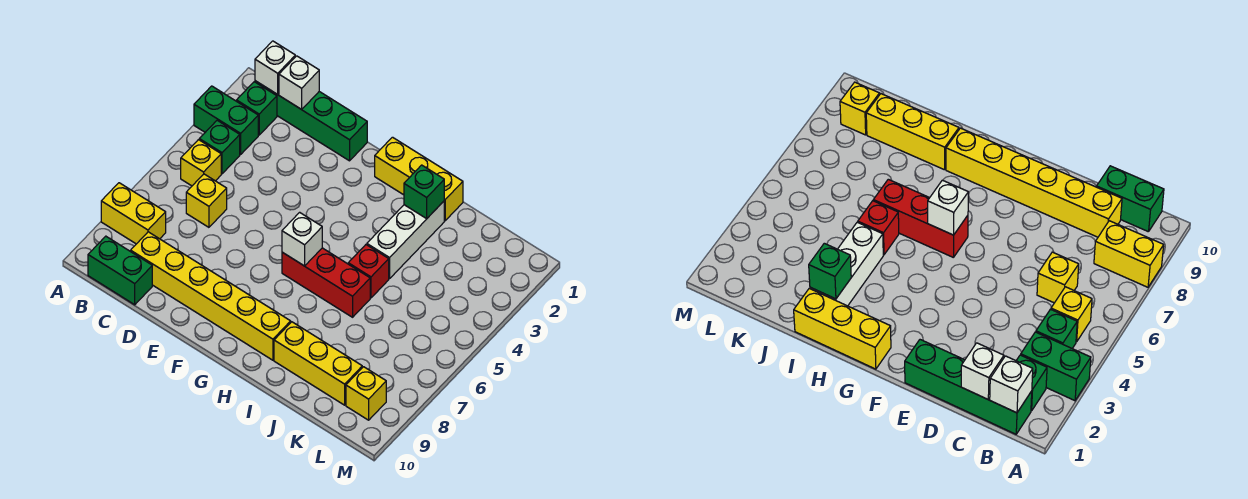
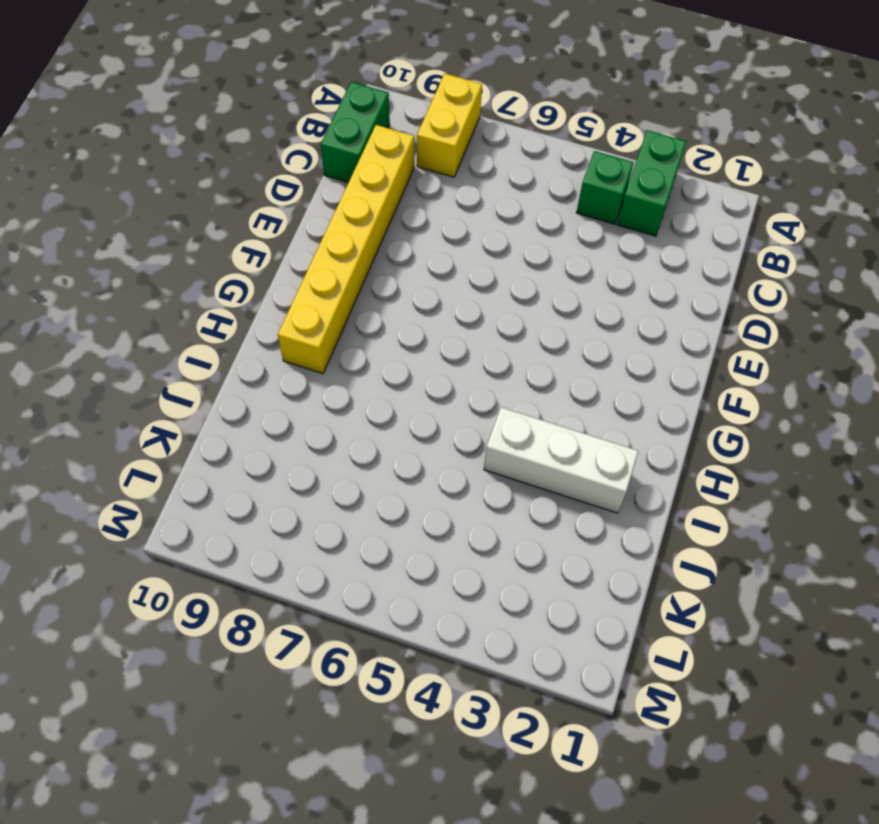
none -> green 1x4 brick [255,81,367,161]
none -> green 1x1 brick [236,82,277,135]
none -> yellow 1x1 brick [181,140,221,186]

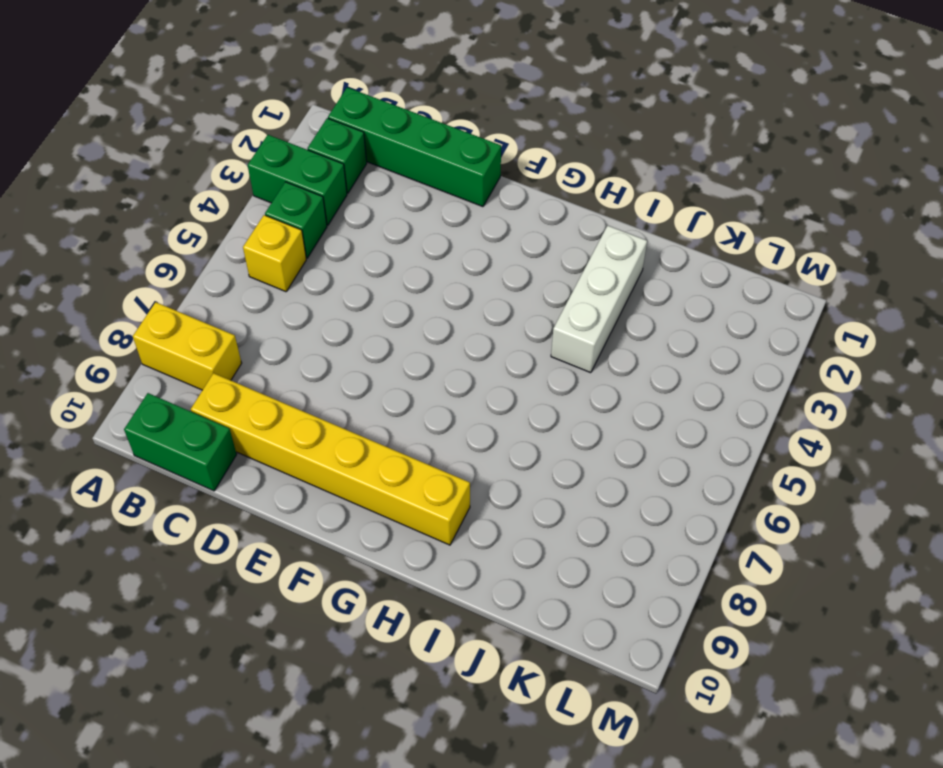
none -> yellow 1x1 brick [186,174,227,227]
none -> yellow 1x3 brick [375,137,463,221]
none -> red 1x3 brick [282,248,370,317]

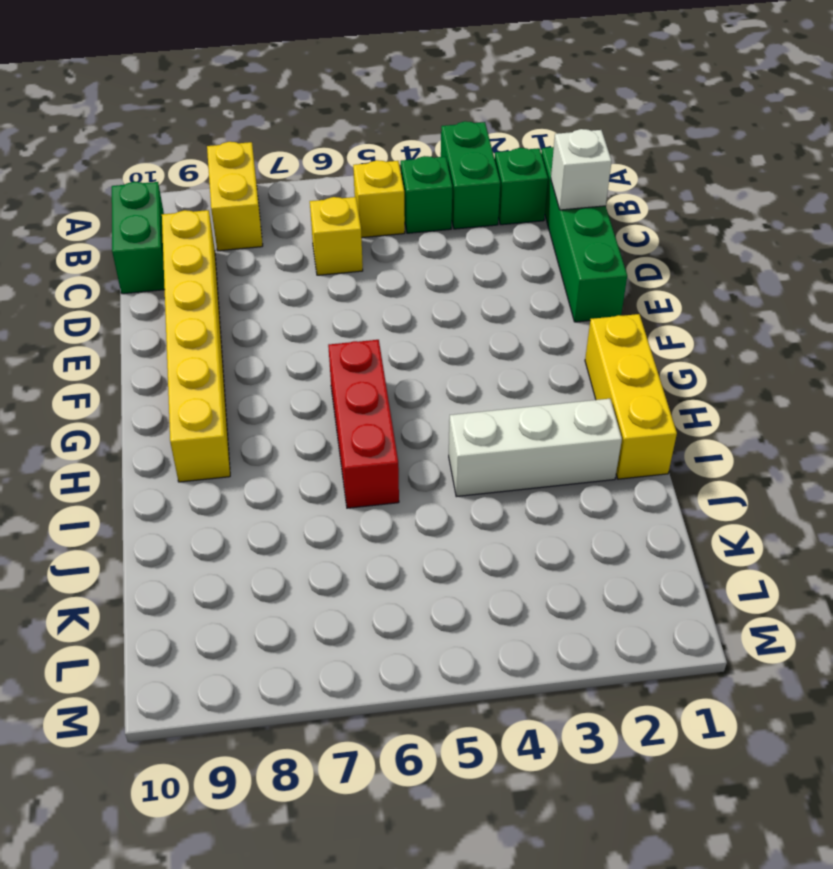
none -> red 1x1 brick [348,245,389,298]
none -> yellow 1x3 brick [274,322,362,405]
none -> yellow 1x1 brick [346,367,386,420]

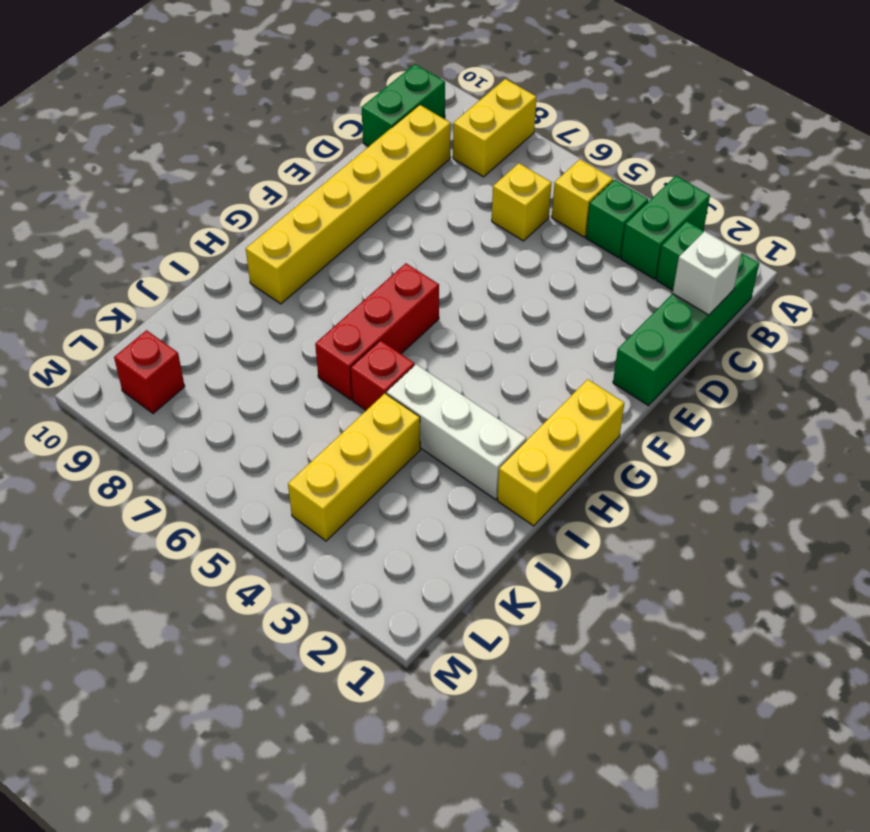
yellow 1x3 brick [288,394,420,541] -> yellow 1x3 brick moved to [274,322,362,405]
red 1x1 brick [114,330,185,414] -> yellow 1x1 brick [346,367,386,420]
none -> white 1x1 brick [255,41,295,94]
none -> white 1x1 brick [282,212,322,266]
none -> green 1x1 brick [404,165,444,218]

